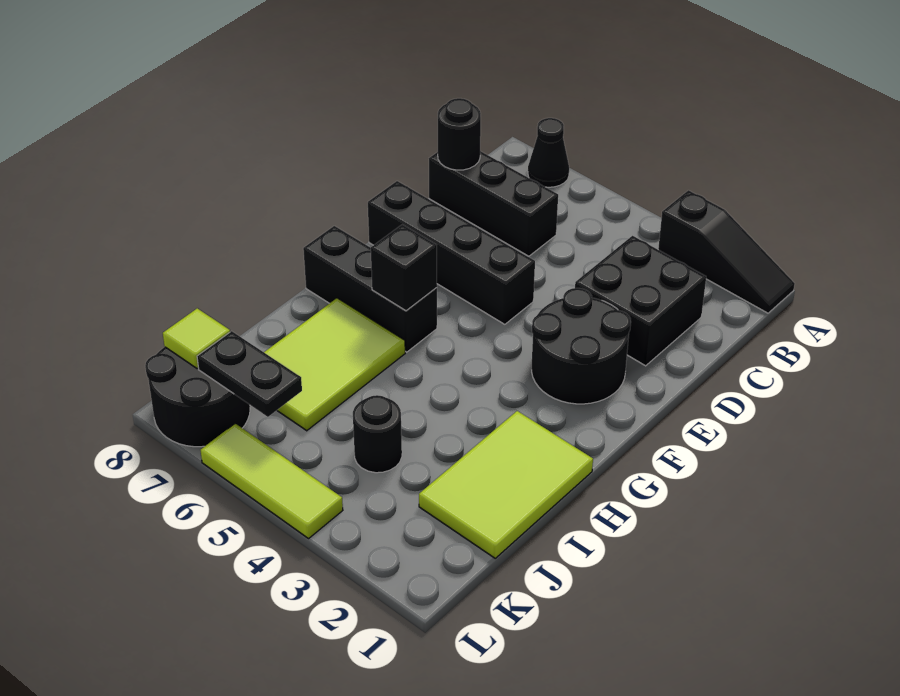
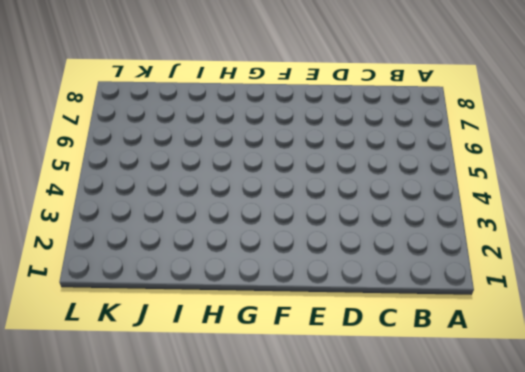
none -> black 1x3 slope [658,190,795,313]
none -> black 1x1 cone [528,118,569,187]
none -> black 2x2 brick [575,236,706,366]

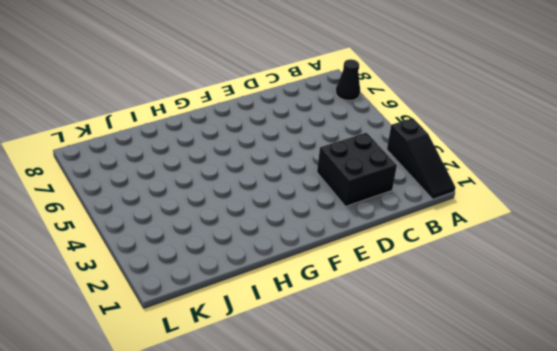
none -> black 1x3 brick [429,151,558,256]
none -> black 2x2 round brick [532,288,631,404]
none -> black 1x4 brick [368,181,535,324]

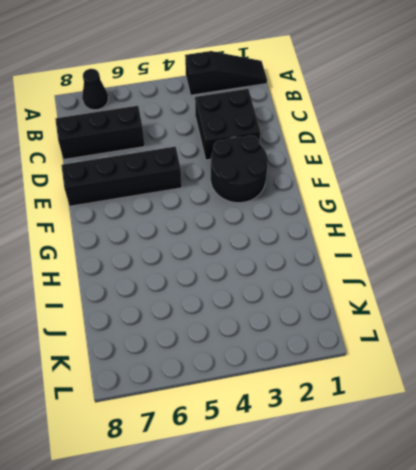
none -> black 1x3 brick [303,226,437,352]
none -> lime 2x3 tile [419,411,593,558]
none -> lime 2x3 tile [264,298,405,431]

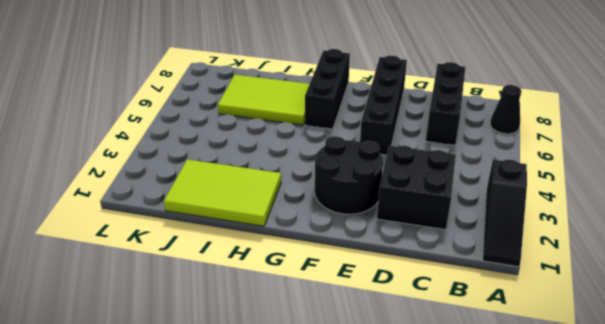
none -> black 1x1 round brick [353,395,402,473]
none -> black 2x2 round brick [145,347,250,447]
none -> lime 1x3 tile [201,424,343,538]

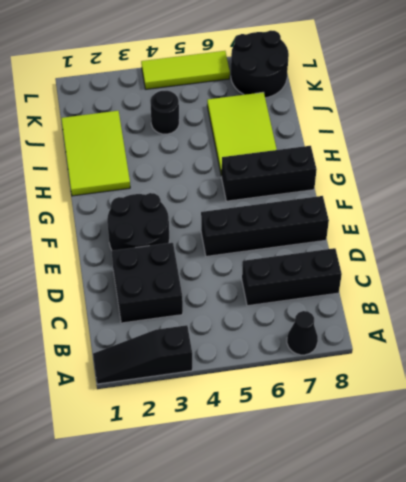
none -> black 1x1 round brick [438,98,481,170]
none -> black 1x1 brick [371,224,437,311]
none -> black 1x2 plate [197,331,302,417]

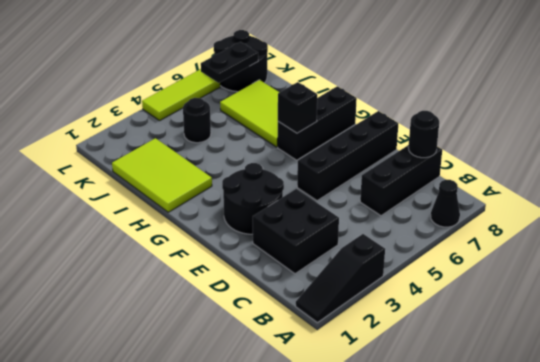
none -> lime 1x1 tile [163,308,230,368]

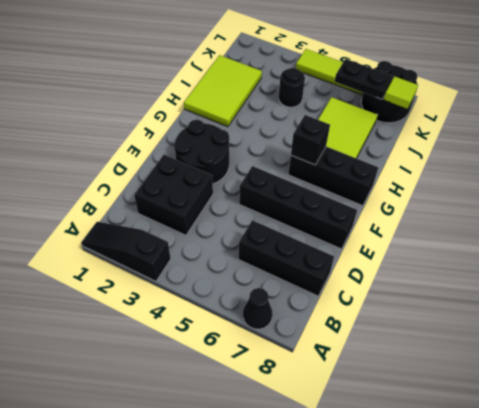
none -> black 1x1 round brick [438,98,481,170]

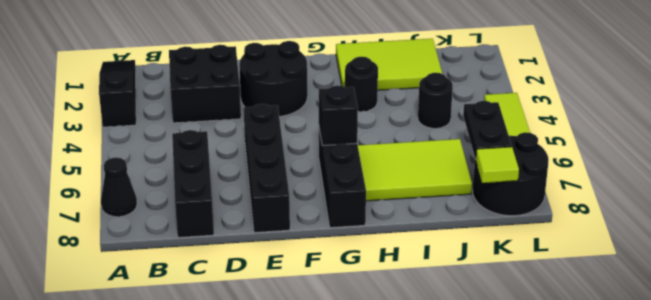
black 1x1 round brick [345,57,378,112] -> black 1x1 round brick moved to [438,98,481,170]

